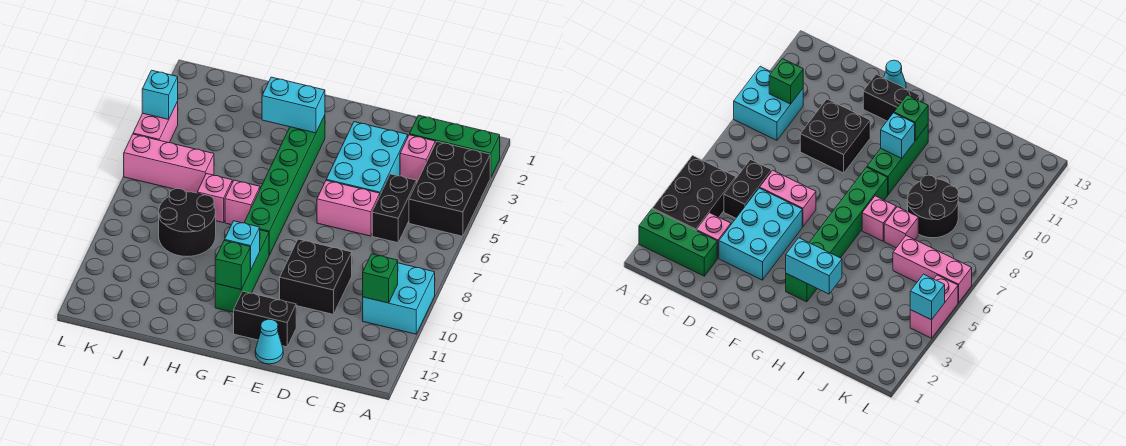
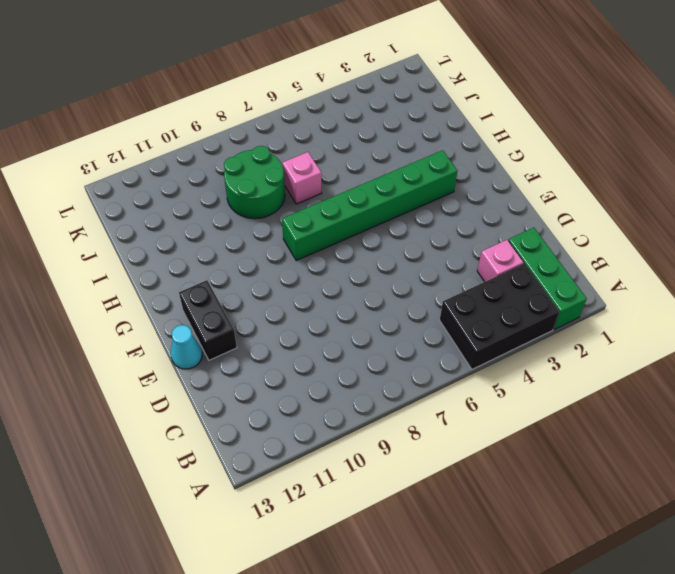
green 2x2 round brick [224,146,285,219] -> black 2x2 round brick [159,188,216,257]
none -> cyan 2x2 brick [363,263,435,334]
none -> black 1x2 brick [372,174,417,243]
none -> cyan 2x3 brick [326,122,408,195]

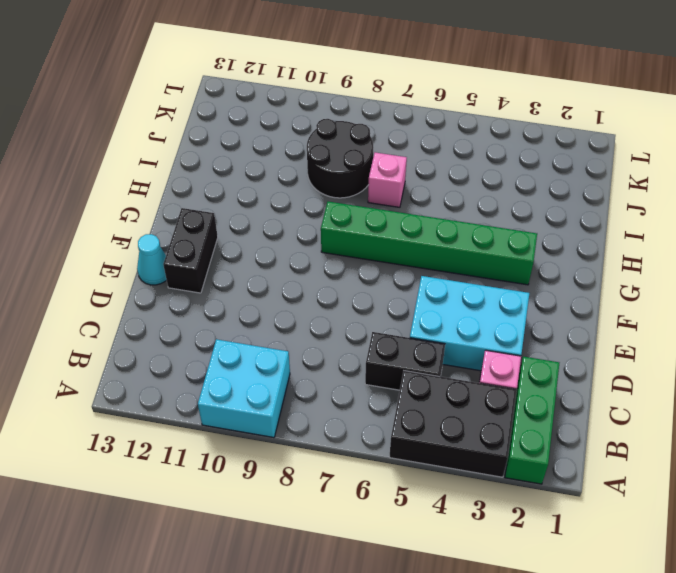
none -> pink 1x2 brick [317,180,380,236]
none -> black 2x2 brick [280,239,352,314]
none -> green 1x3 brick [215,230,269,312]

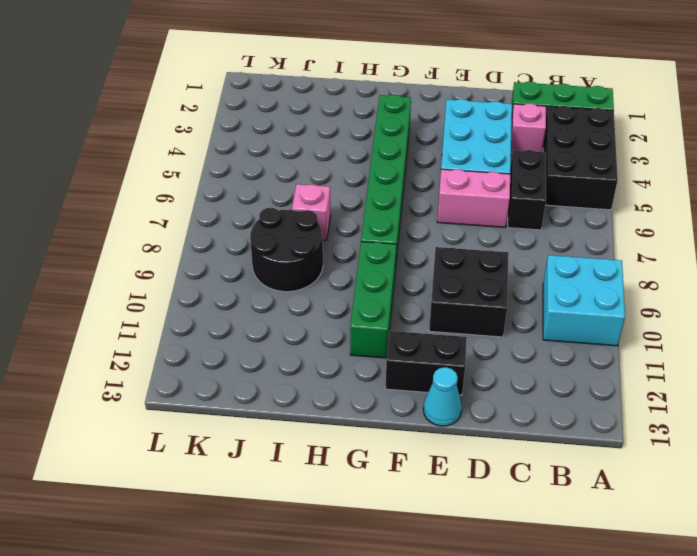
none -> pink 1x1 brick [225,180,260,225]
none -> pink 1x3 brick [124,134,214,193]
none -> pink 1x2 brick [133,102,178,143]

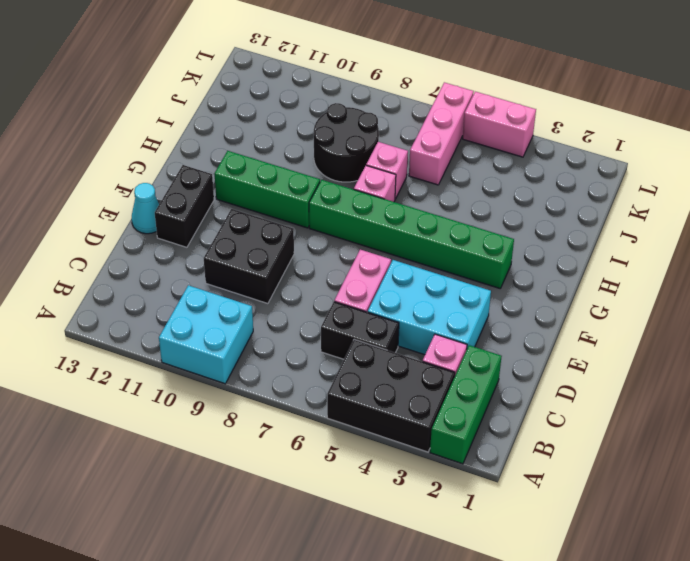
none -> green 1x1 brick [363,254,398,303]
none -> cyan 1x2 brick [262,77,325,133]
none -> cyan 1x1 brick [225,221,260,270]

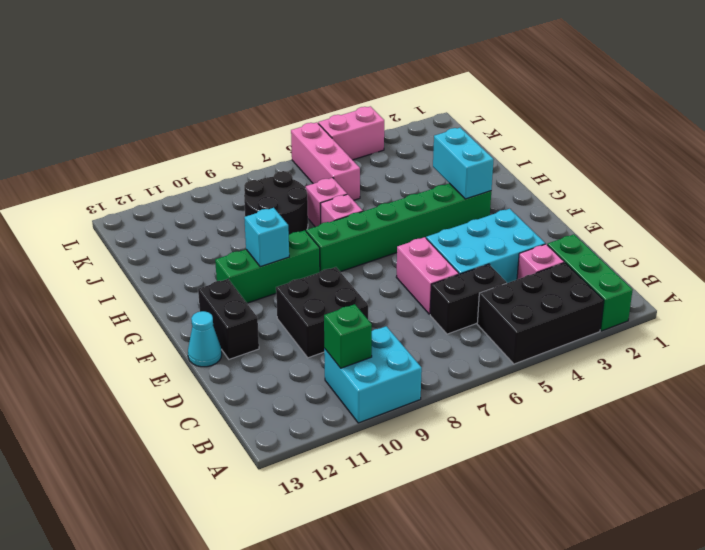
none -> green 1x1 brick [215,240,250,290]
none -> cyan 1x1 brick [142,70,178,119]

